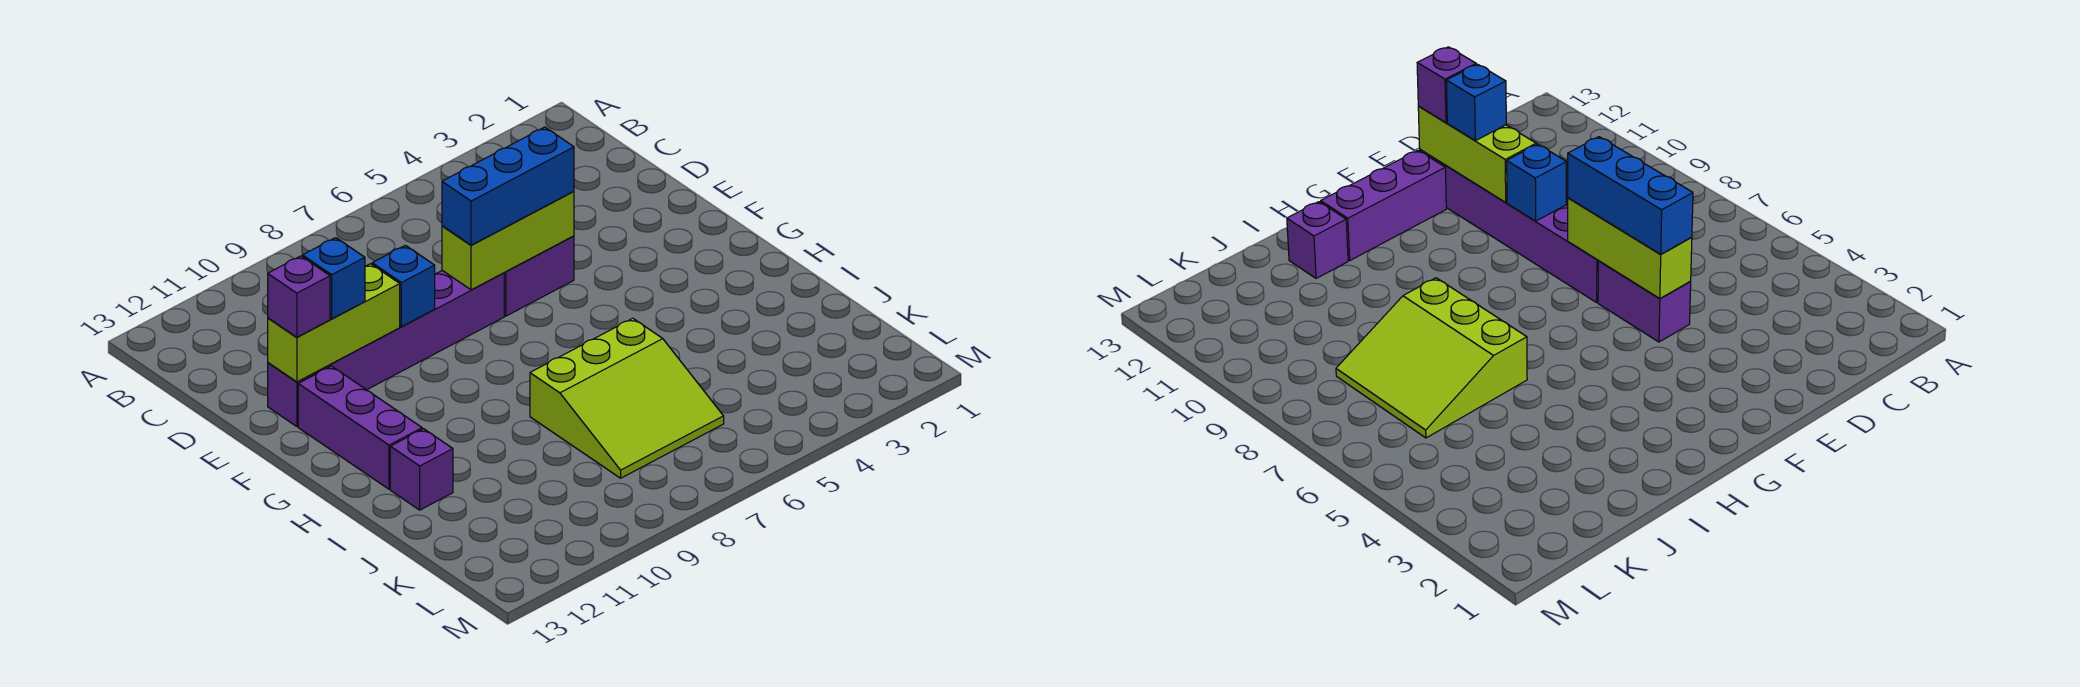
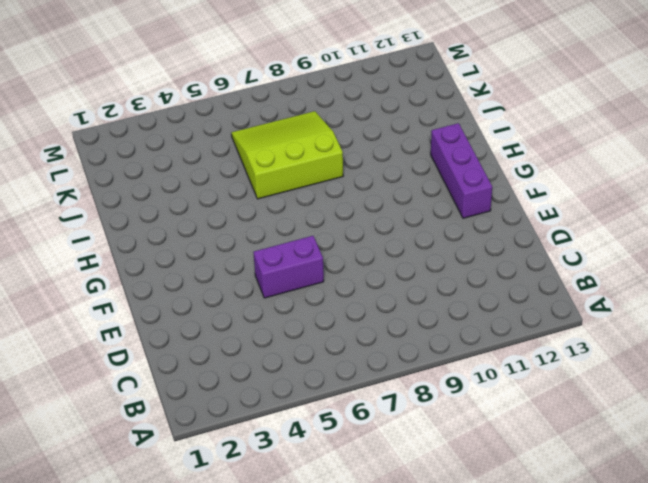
none -> purple 1x6 brick [268,271,504,426]
none -> purple 1x1 brick [390,429,453,510]

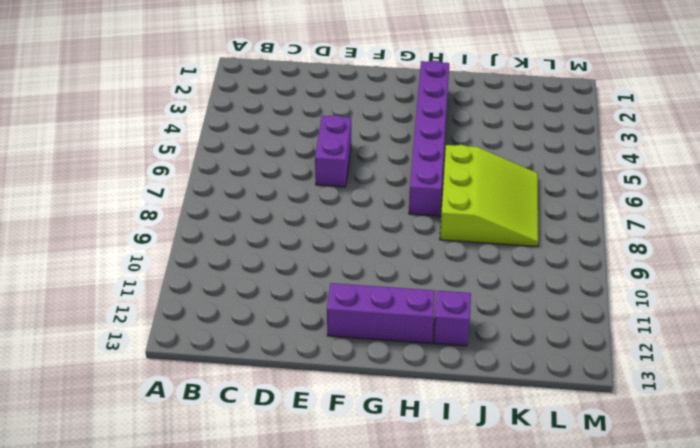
purple 1x6 brick [409,61,449,216] -> purple 1x6 brick moved to [268,271,504,426]
none -> lime 1x3 brick [442,192,574,290]
none -> blue 1x1 brick [372,245,435,327]

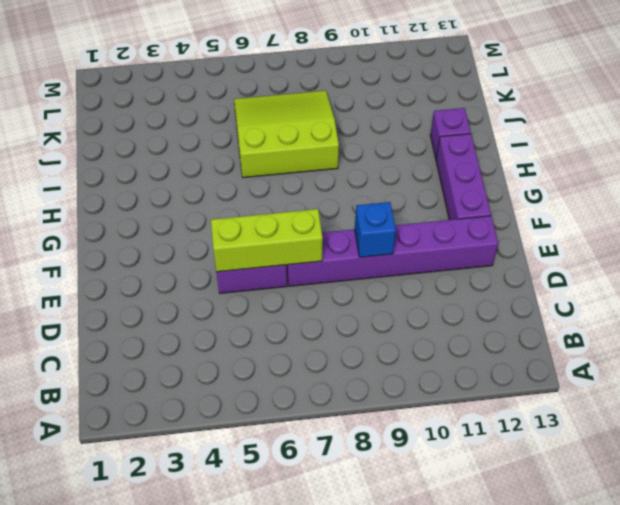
none -> lime 1x3 brick [268,264,400,382]
none -> blue 1x3 brick [442,127,574,245]

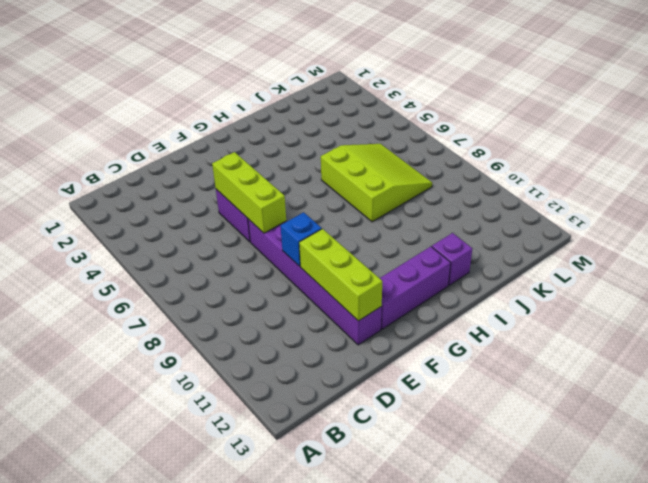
none -> blue 1x3 brick [442,127,574,245]
none -> blue 1x1 brick [302,238,365,319]

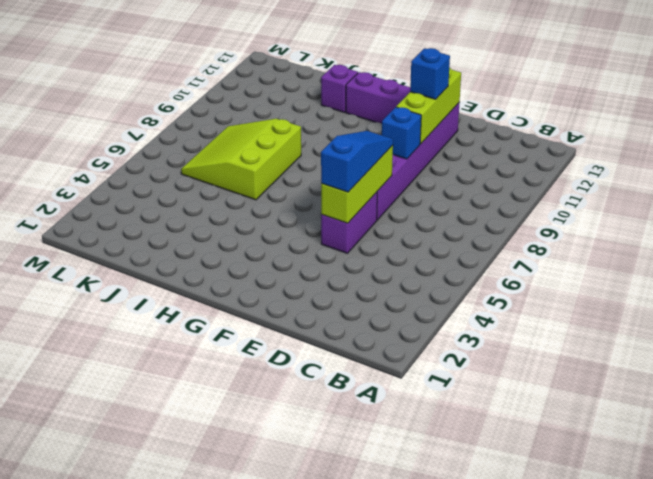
blue 1x3 slope [321,131,393,192] -> blue 1x3 brick [442,127,574,245]
none -> purple 1x1 brick [268,256,330,337]

